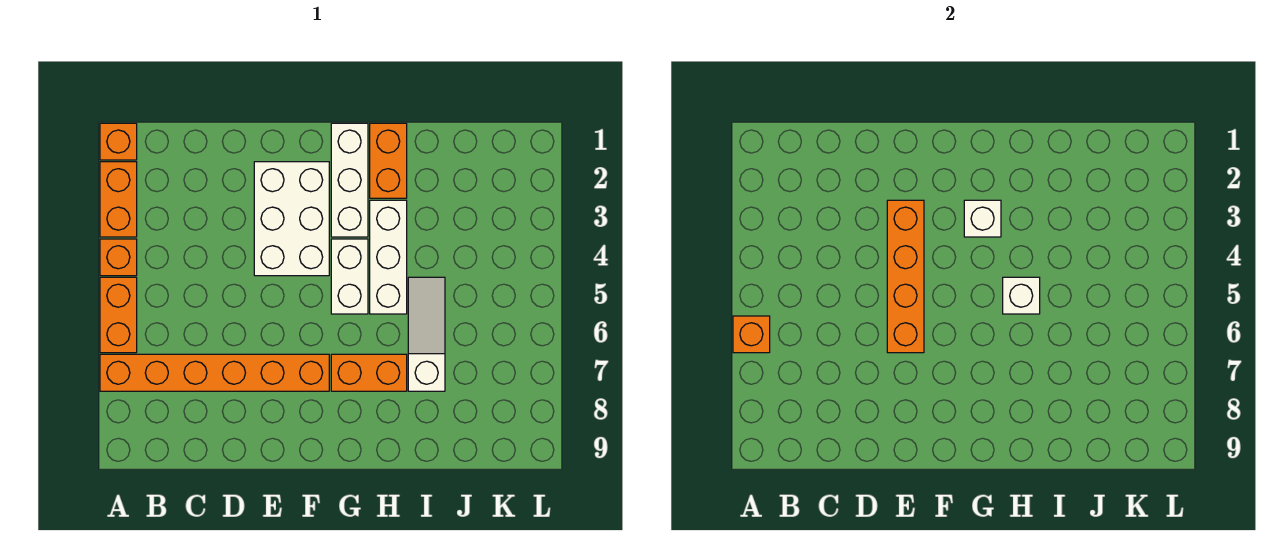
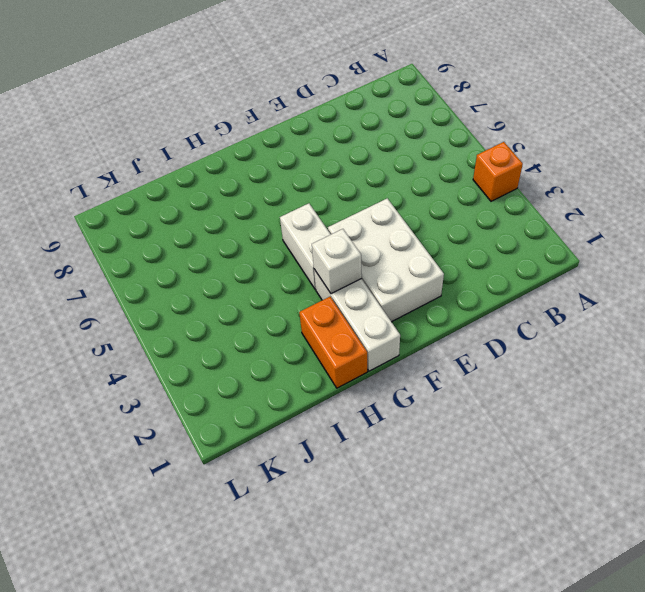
none -> orange 1x1 brick [100,123,137,160]
none -> orange 1x2 brick [100,162,137,237]
none -> orange 1x2 brick [100,277,137,353]

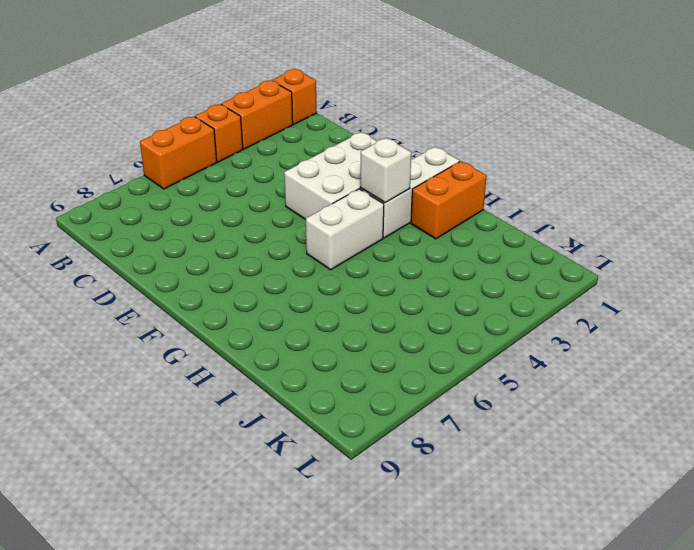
none -> orange 1x6 brick [100,354,329,391]
none -> orange 1x2 brick [331,354,407,391]
none -> white 1x3 brick [370,200,407,314]

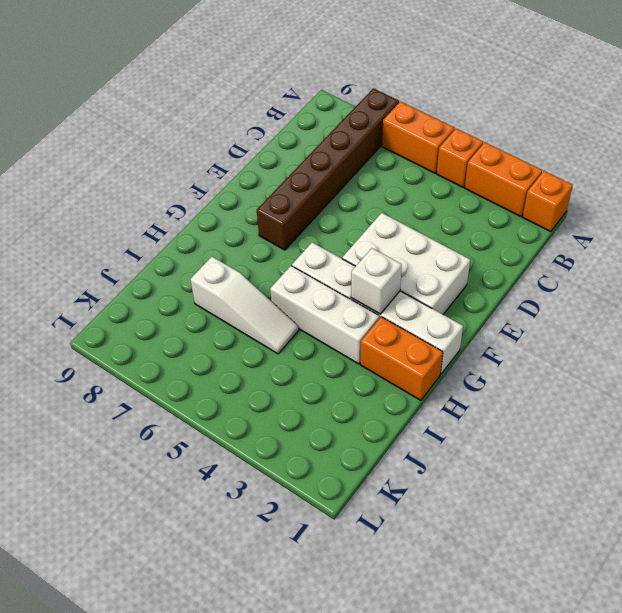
brown 1x6 brick [257,88,399,250] -> orange 1x6 brick [100,354,329,391]
none -> orange 1x2 brick [331,354,407,391]
none -> orange 1x1 brick [733,316,770,353]
none -> orange 1x4 brick [887,200,924,353]

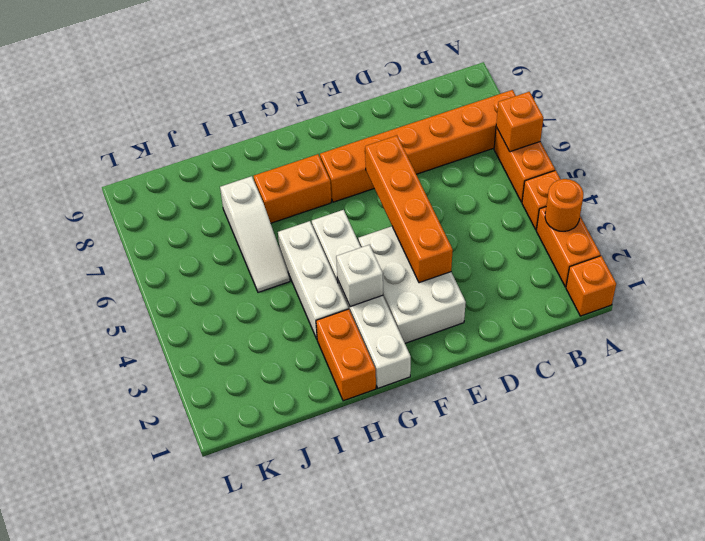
orange 1x1 round brick [545,179,583,231] -> none
none -> white 1x1 brick [1003,277,1040,314]

